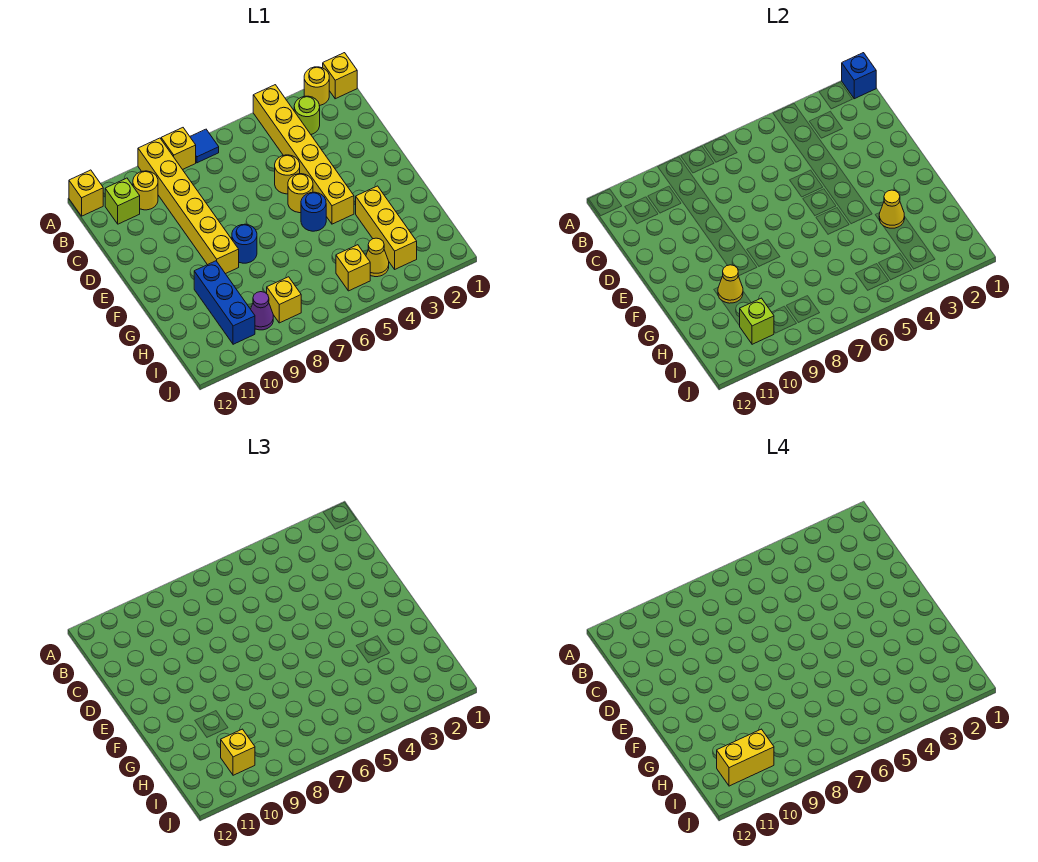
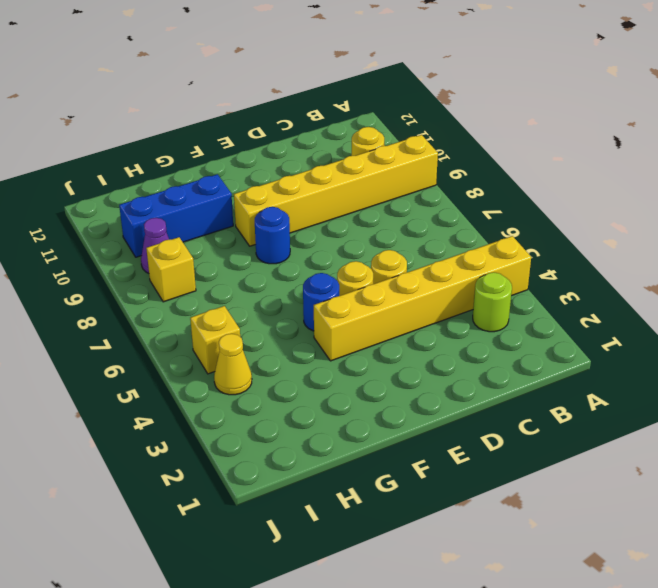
none -> yellow 1x1 brick [323,53,357,99]
none -> yellow 1x1 round brick [304,67,329,106]
none -> blue 1x1 tile [190,129,219,163]

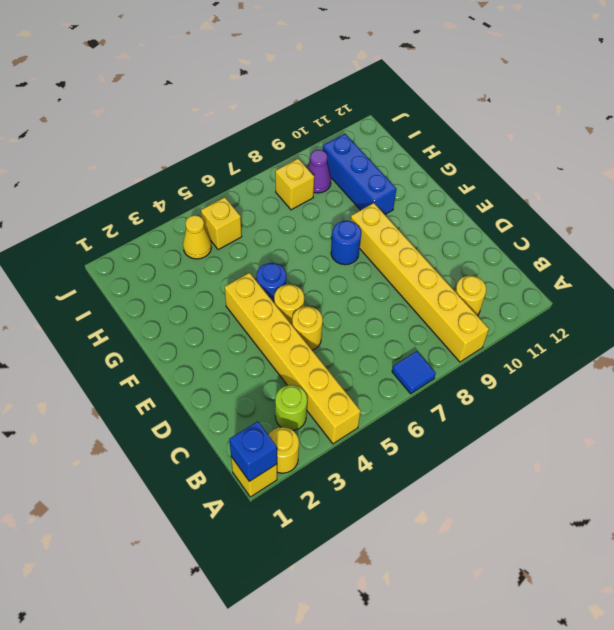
none -> yellow 1x1 brick [161,128,196,170]
none -> yellow 1x1 brick [69,170,103,216]
none -> lime 1x1 brick [105,178,140,224]

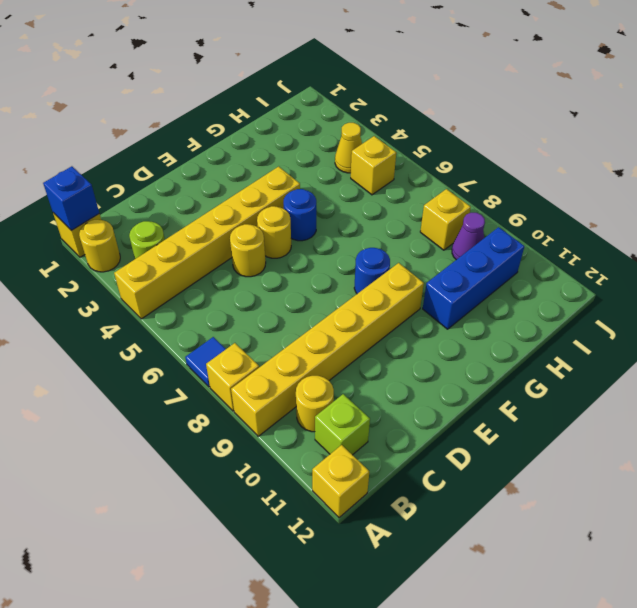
none -> yellow 1x3 brick [356,186,417,269]
none -> yellow 1x1 cone [879,190,905,228]
none -> yellow 1x1 cone [718,265,743,303]

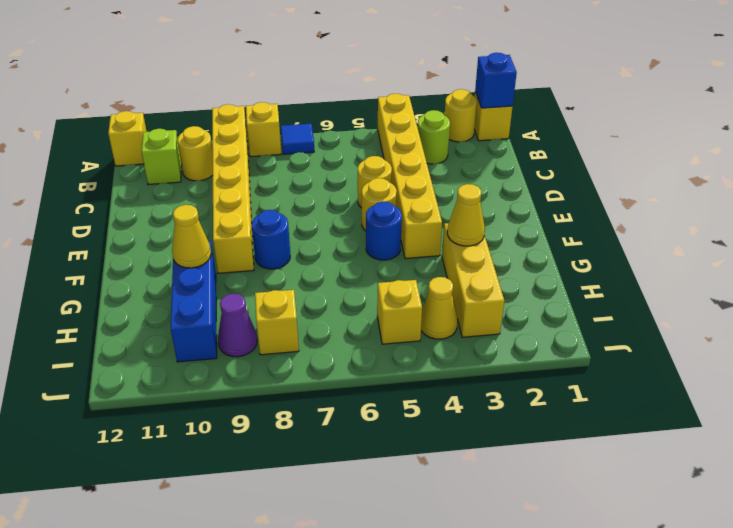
none -> lime 1x1 brick [740,298,774,344]
none -> yellow 1x1 brick [221,729,255,775]
none -> yellow 1x2 brick [717,729,774,786]

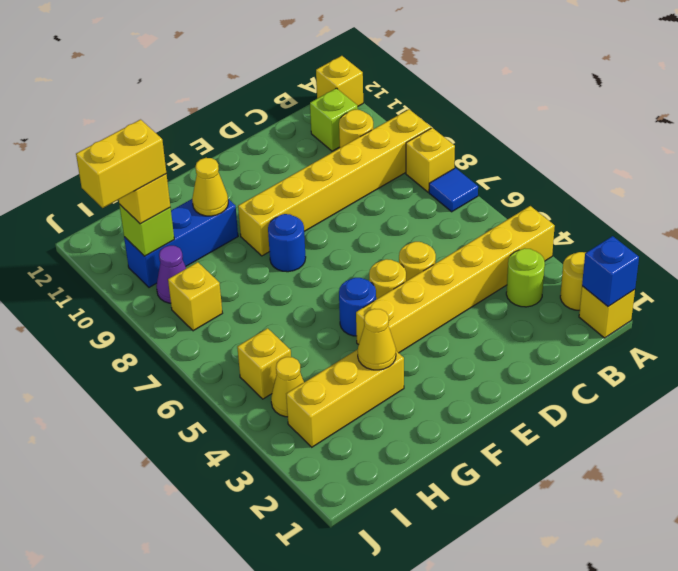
yellow 1x2 brick [76,120,166,208] -> yellow 1x2 brick turned to [717,729,774,786]

